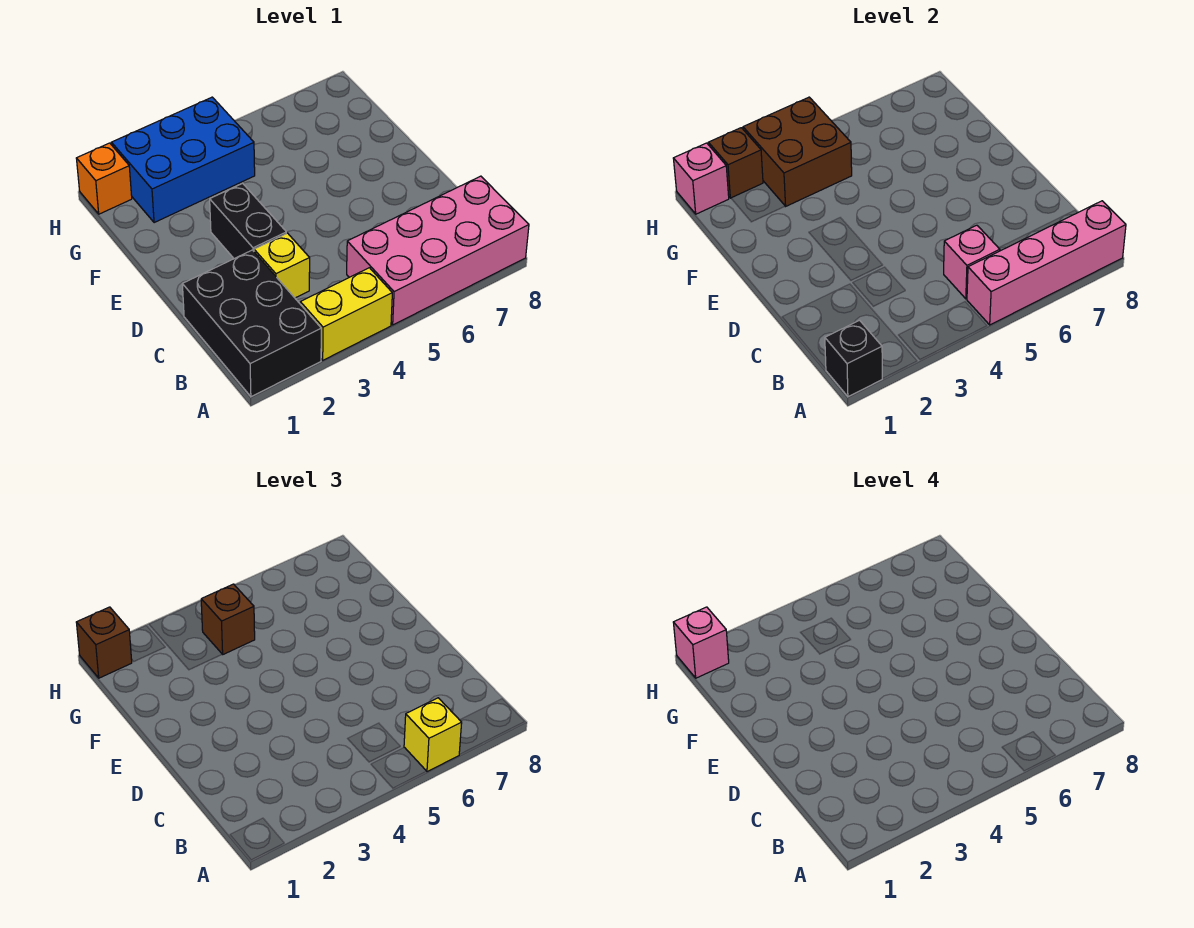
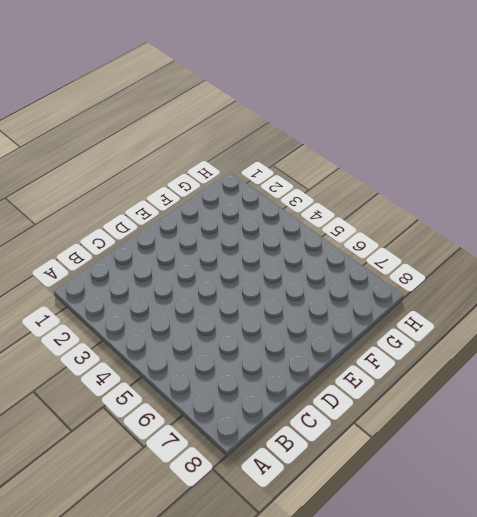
none -> black 2x3 brick [182,250,321,397]
none -> yellow 1x2 brick [300,268,392,360]
none -> pink 2x4 brick [347,176,529,325]

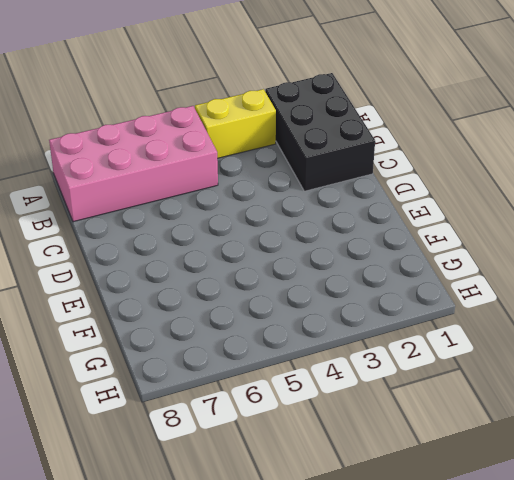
none -> yellow 1x1 brick [254,233,310,298]
none -> black 1x2 brick [210,183,286,259]
none -> blue 2x3 brick [111,97,255,223]

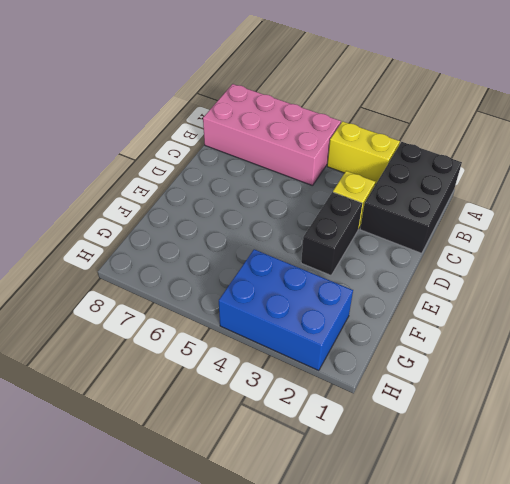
none -> orange 1x1 brick [76,143,132,214]
none -> black 1x1 brick [825,320,882,397]
none -> pink 1x4 brick [967,201,1126,325]

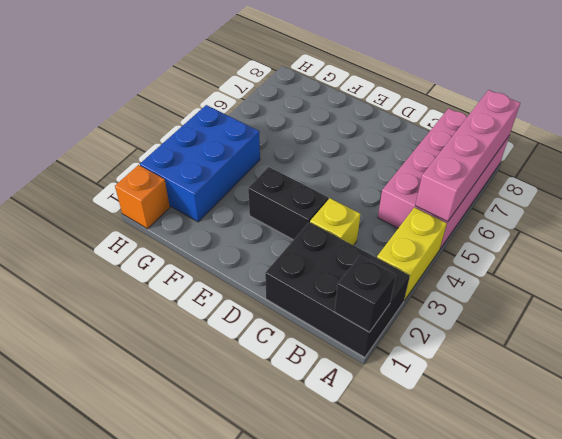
none -> pink 1x1 brick [944,225,1000,299]
none -> brown 2x2 brick [743,97,852,206]
none -> pink 1x1 brick [673,143,729,214]

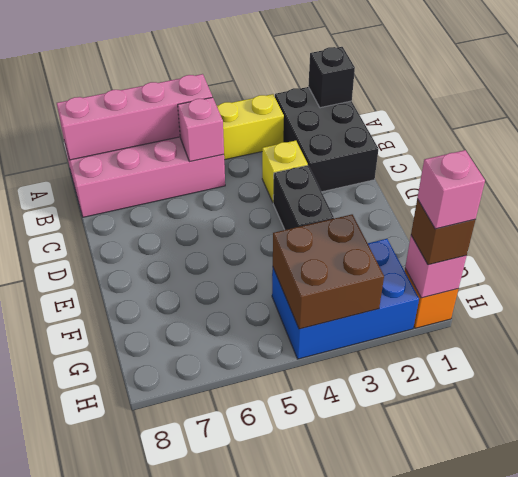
none -> brown 1x1 brick [708,128,763,198]
none -> yellow 1x1 brick [404,698,462,772]
none -> brown 1x1 brick [201,584,255,654]

